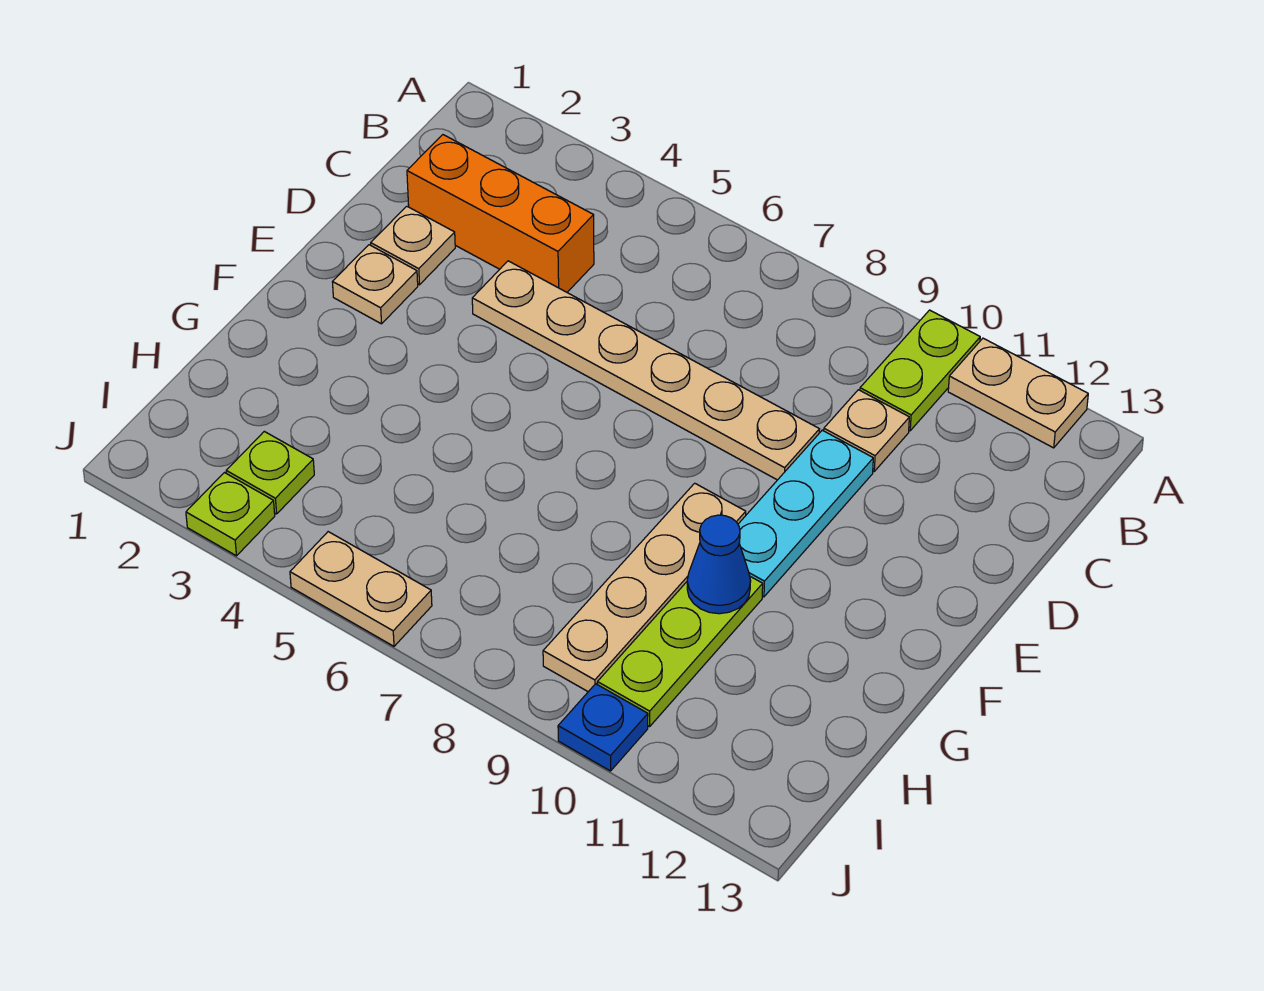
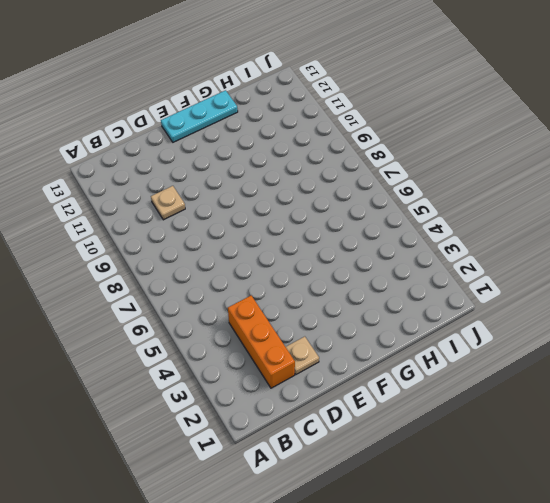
cyan 1x3 plate [161,90,238,142] -> cyan 1x3 plate moved to [738,430,873,597]
none -> lime 1x2 plate [860,310,980,431]
none -> tan 1x2 plate [948,338,1088,448]
none -> tan 1x6 plate [472,261,820,480]

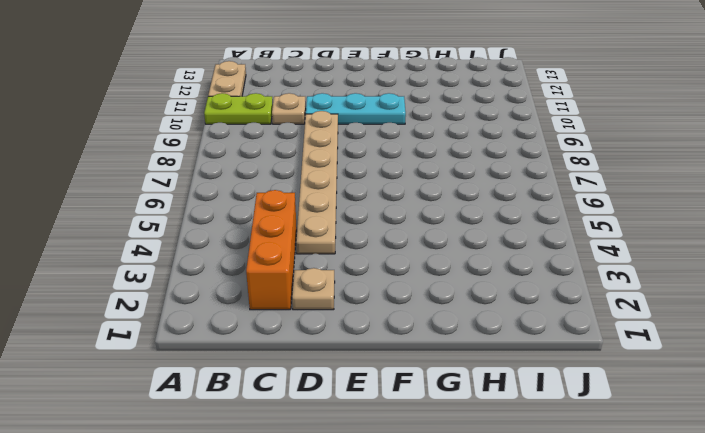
none -> tan 1x1 plate [333,245,418,324]
none -> tan 1x4 plate [543,483,746,692]
none -> lime 1x3 plate [597,577,763,727]

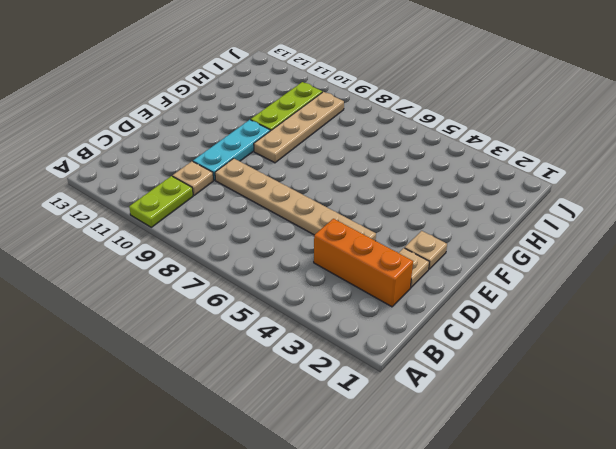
none -> tan 1x2 plate [948,338,1088,448]
none -> lime 1x1 plate [226,431,314,514]
none -> lime 1x1 plate [186,473,275,556]

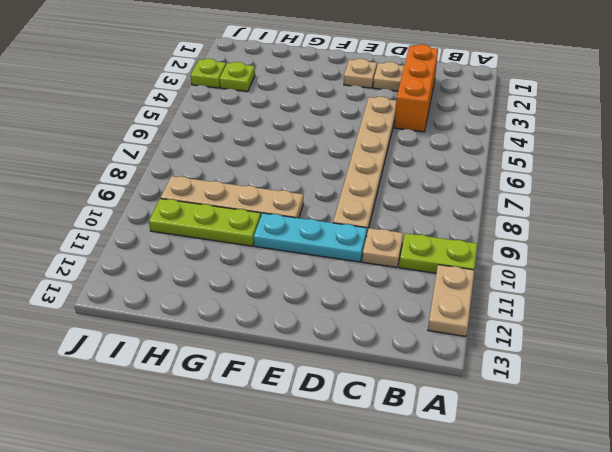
none -> tan 1x2 plate [290,532,432,646]
none -> blue 1x1 plate [558,684,648,771]
none -> blue 1x1 cone [687,515,751,614]

